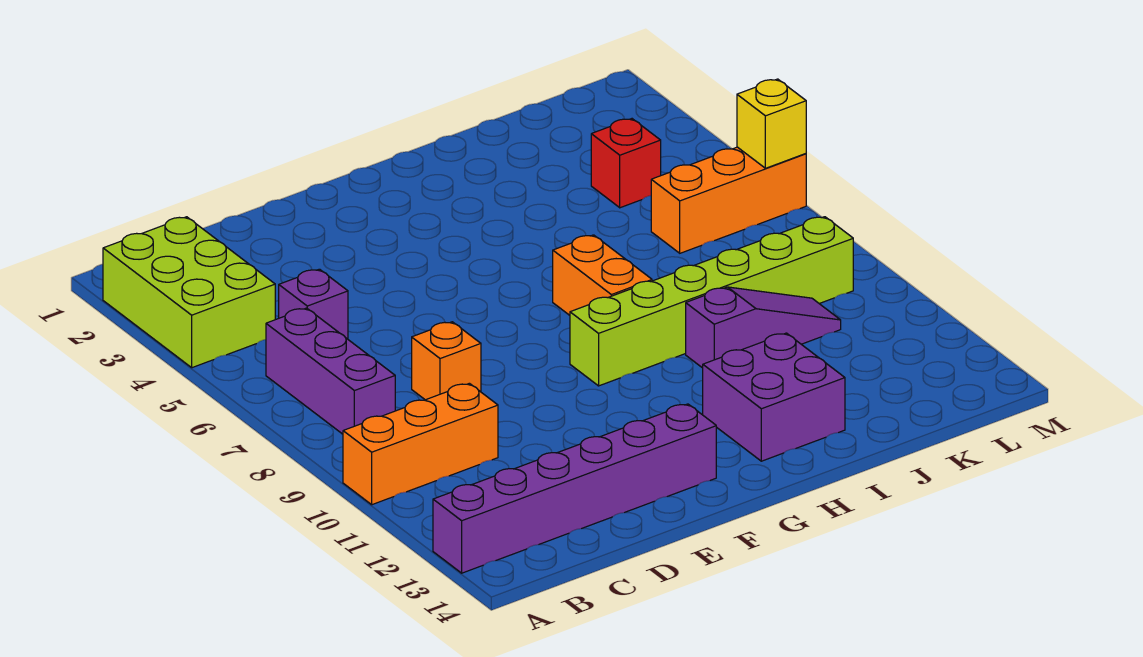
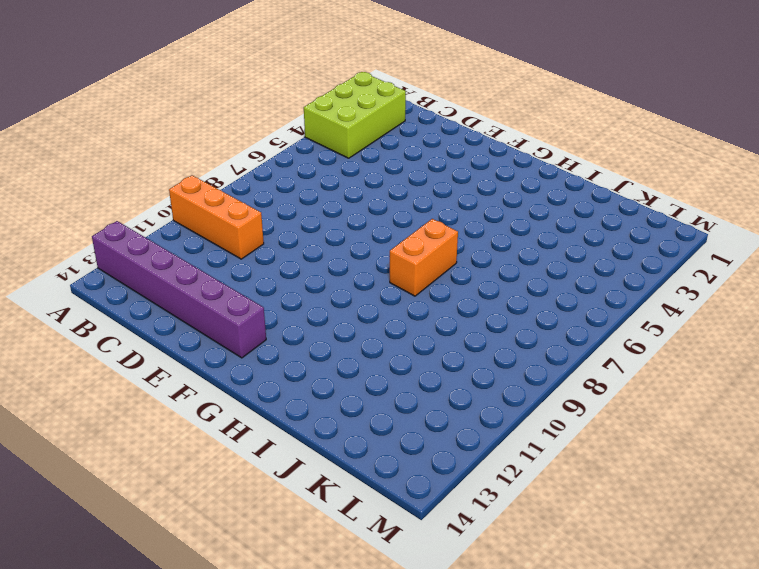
none -> purple 1x3 brick [266,308,395,434]
none -> purple 1x1 brick [279,269,348,339]
none -> orange 1x1 brick [412,322,481,400]

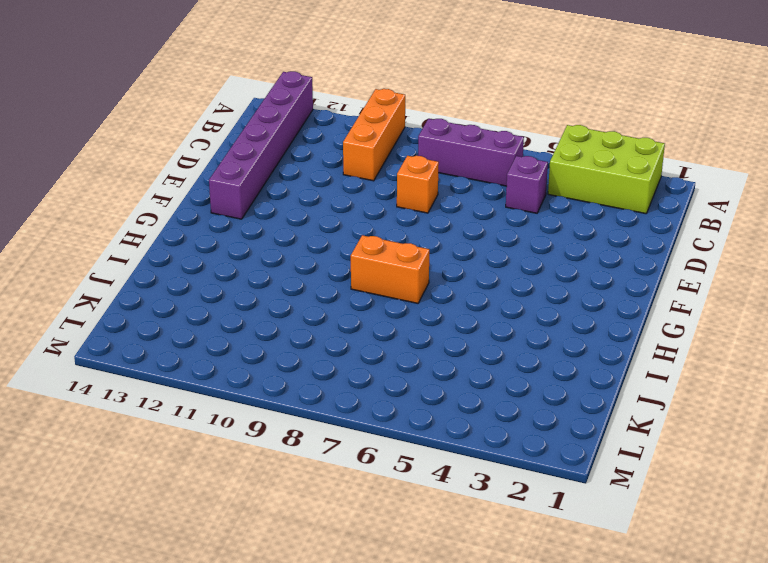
none -> lime 1x6 brick [570,217,853,386]
none -> purple 2x2 brick [703,333,845,461]
none -> purple 1x3 slope [686,287,841,368]

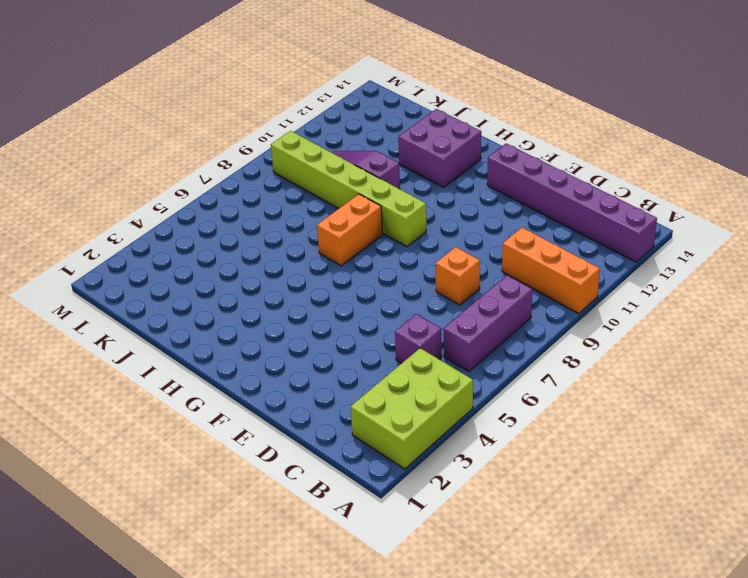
none -> red 1x1 brick [591,119,661,208]
none -> orange 1x3 brick [651,147,806,253]
none -> yellow 1x1 brick [737,79,806,168]

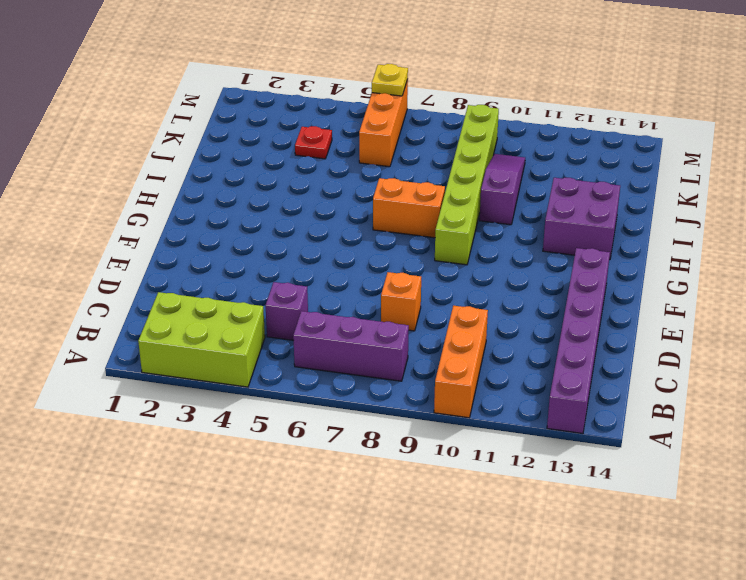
red 1x1 plate [295,126,332,159] -> red 1x1 brick [591,119,661,208]
yellow 1x1 plate [372,64,408,96] -> yellow 1x1 brick [737,79,806,168]

